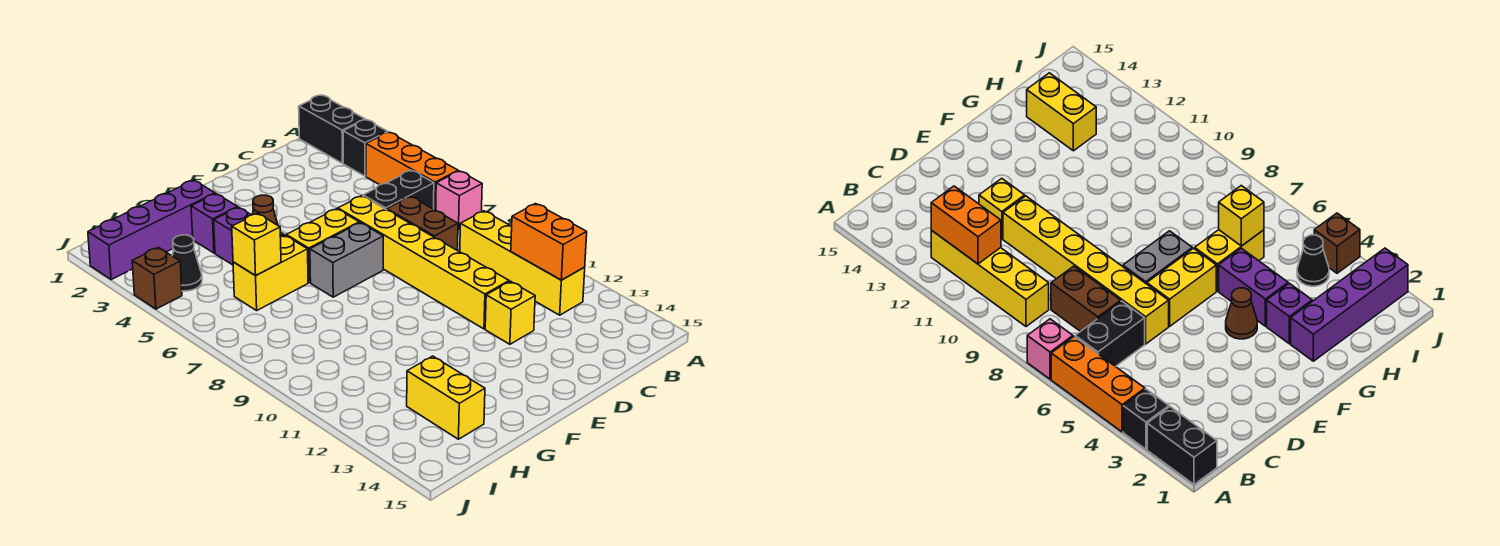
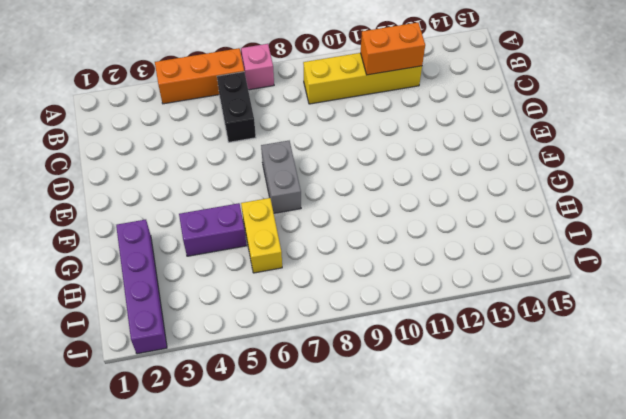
none -> black 1x2 brick [299,95,365,163]
none -> black 1x1 brick [343,120,388,176]
none -> brown 1x2 brick [387,196,458,251]

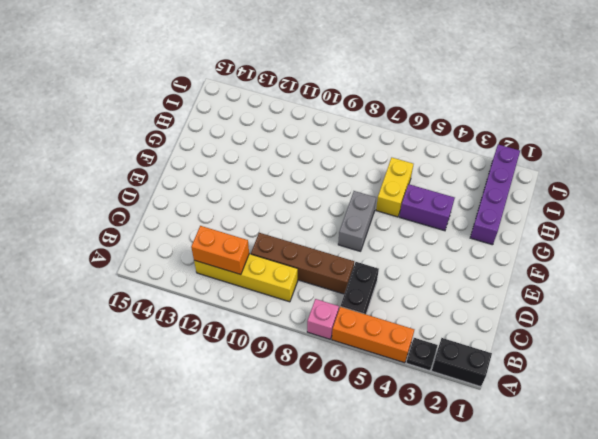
black 1x1 plate [406,338,438,371] -> black 1x1 brick [343,120,388,176]
brown 1x4 brick [251,233,354,294] -> brown 1x2 brick [387,196,458,251]
none -> yellow 1x6 brick [338,196,509,329]
none -> yellow 1x1 brick [485,281,535,344]
none -> yellow 1x2 brick [286,209,359,283]

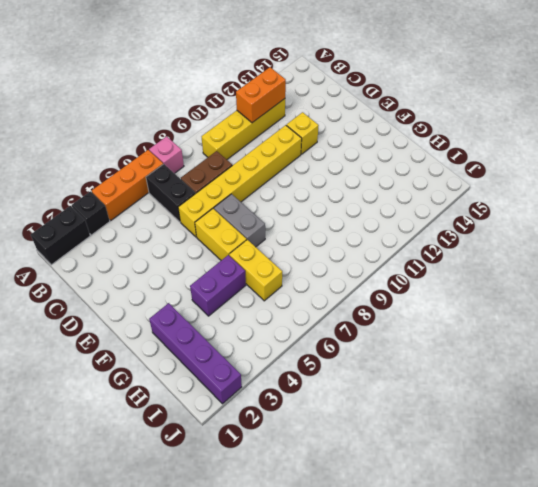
none -> brown 1x1 cone [252,195,278,225]
none -> purple 1x1 brick [191,194,238,253]
none -> yellow 1x2 brick [407,356,485,439]

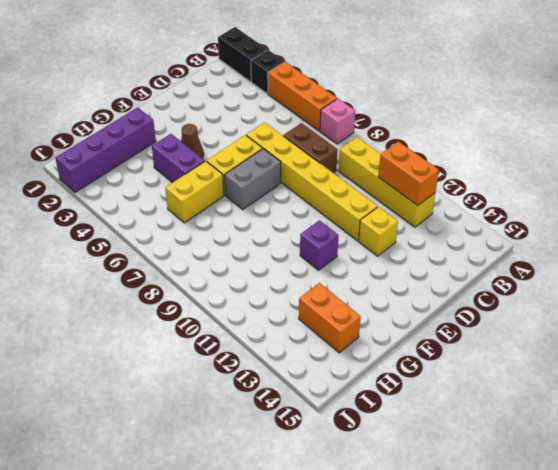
purple 1x1 brick [300,220,339,270] -> purple 1x1 brick moved to [191,194,238,253]
orange 1x2 brick [299,283,361,353] -> yellow 1x2 brick [407,356,485,439]
none -> black 1x2 brick [363,170,434,210]
none -> black 1x1 cone [172,235,202,291]
none -> brown 1x1 brick [132,247,182,309]

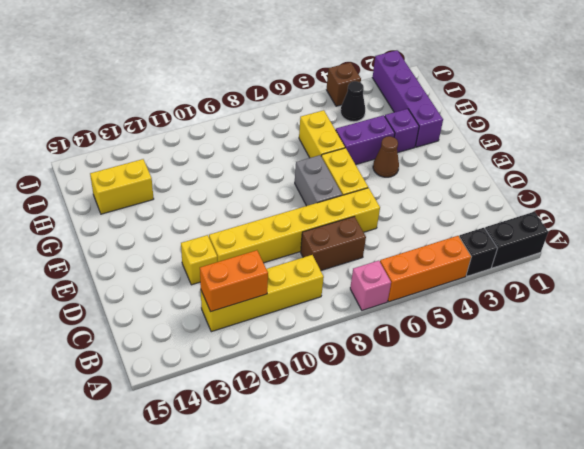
none -> black 1x2 brick [363,170,434,210]
none -> yellow 1x1 brick [232,213,281,276]

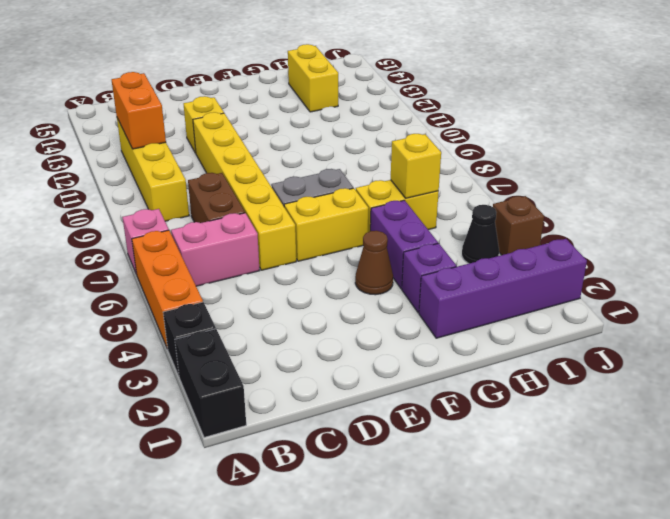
pink 1x2 brick [171,213,260,286] -> black 1x2 brick [363,170,434,210]

